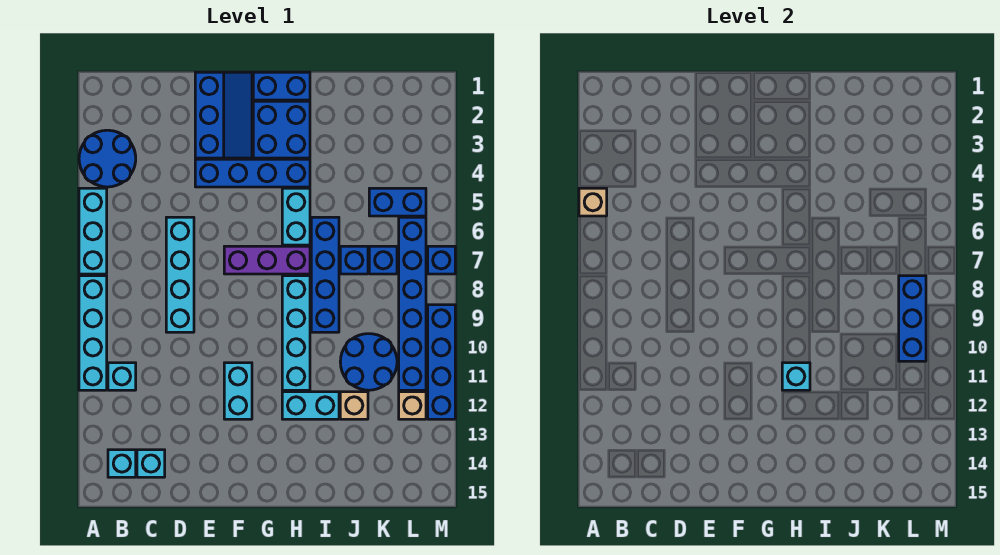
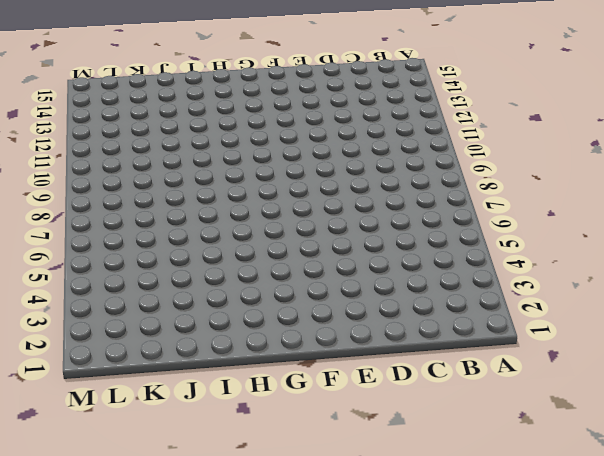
none -> blue 2x2 round brick [79,130,136,187]
none -> cyan 1x3 brick [79,188,107,274]
none -> cyan 1x4 brick [79,276,107,390]

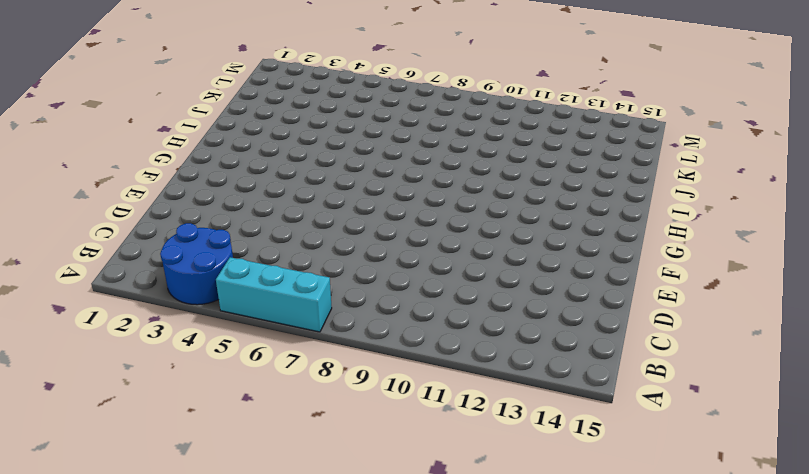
none -> cyan 1x4 brick [79,276,107,390]
none -> cyan 1x1 brick [108,363,136,390]
none -> cyan 1x1 brick [108,450,136,477]

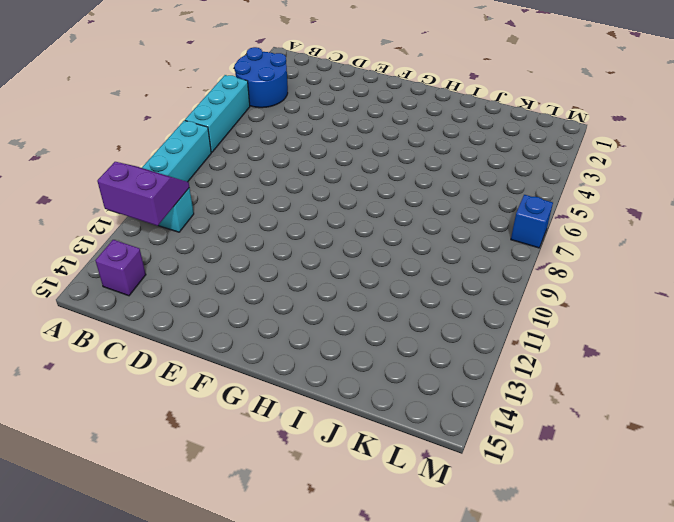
purple 2x2 slope [97,162,189,226] -> none
purple 1x1 brick [95,240,146,296] -> cyan 1x1 brick [108,450,136,477]
none -> cyan 1x1 brick [137,450,165,477]
none -> cyan 1x4 brick [166,217,194,332]
none -> blue 2x3 slope [195,72,252,158]

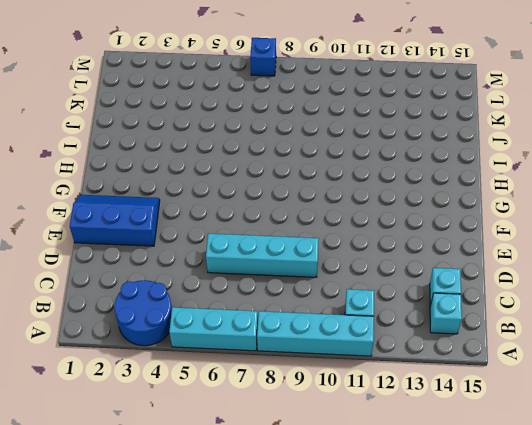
none -> blue 1x4 brick [195,159,310,187]
none -> purple 1x3 brick [224,246,310,274]
none -> cyan 1x2 brick [224,363,252,419]

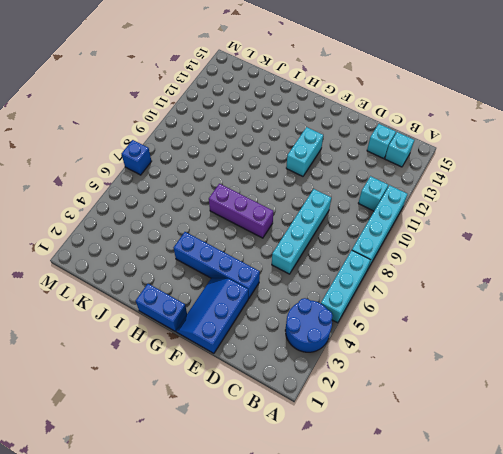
none -> blue 2x2 brick [253,101,310,158]
none -> cyan 1x2 brick [282,188,310,245]
none -> cyan 1x4 brick [282,276,310,390]

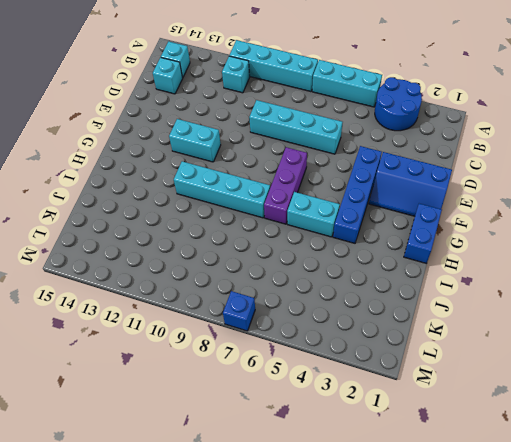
none -> blue 2x2 brick [253,101,310,158]
none -> cyan 1x2 brick [282,392,339,419]
none -> blue 1x4 brick [311,217,339,332]

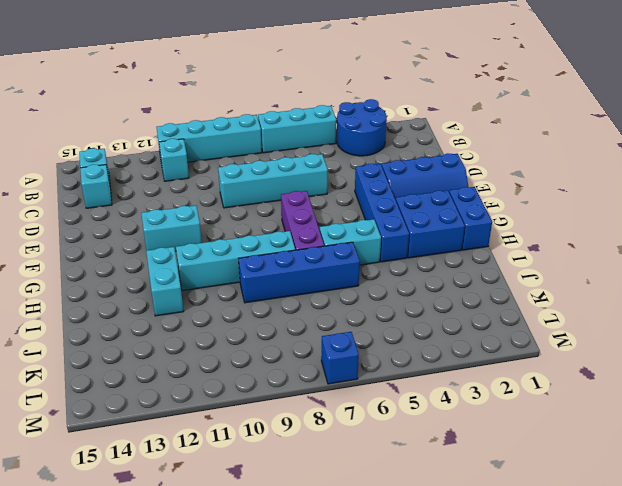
none -> blue 1x1 brick [340,246,368,274]
none -> blue 2x2 round brick [340,334,397,390]
none -> tan 1x1 brick [340,392,368,419]

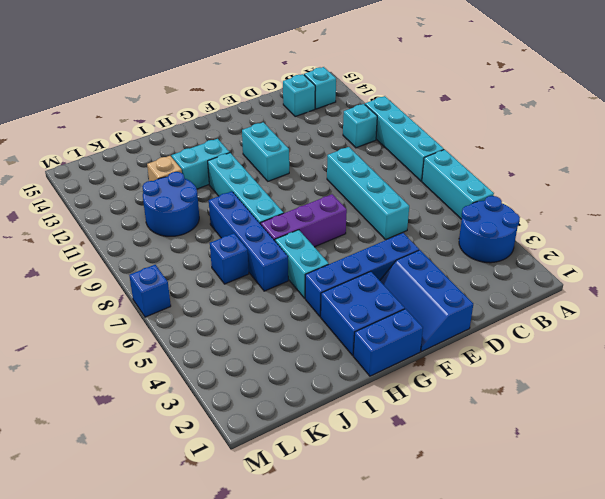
none -> blue 1x2 brick [369,188,426,216]
none -> blue 1x1 brick [369,246,397,274]
none -> blue 1x6 brick [399,217,426,390]

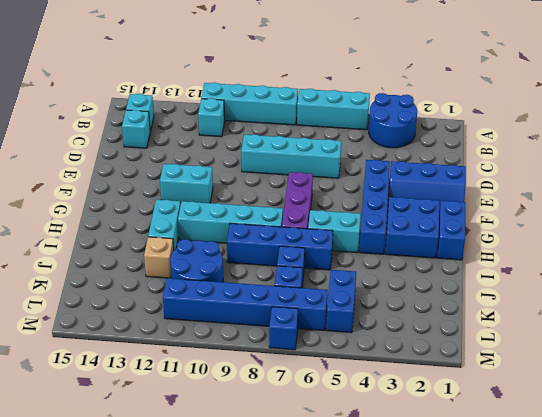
none -> tan 1x1 brick [399,392,426,419]
none -> blue 1x4 brick [428,305,455,419]
none -> tan 1x1 brick [579,188,607,216]

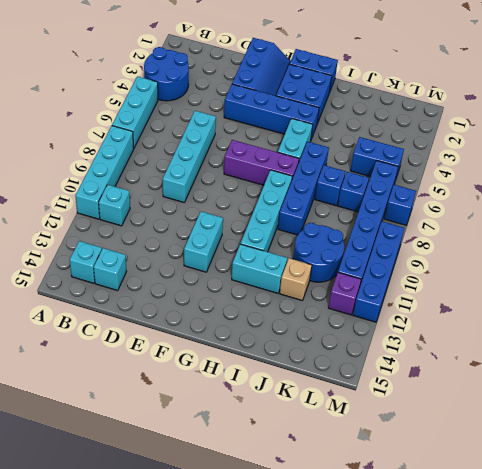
purple 1x1 brick [328,273,361,315] -> tan 1x1 brick [399,392,426,419]
none -> tan 1x1 brick [579,188,607,216]
none -> cyan 1x1 brick [782,363,810,390]
none -> blue 1x3 brick [899,276,926,361]

